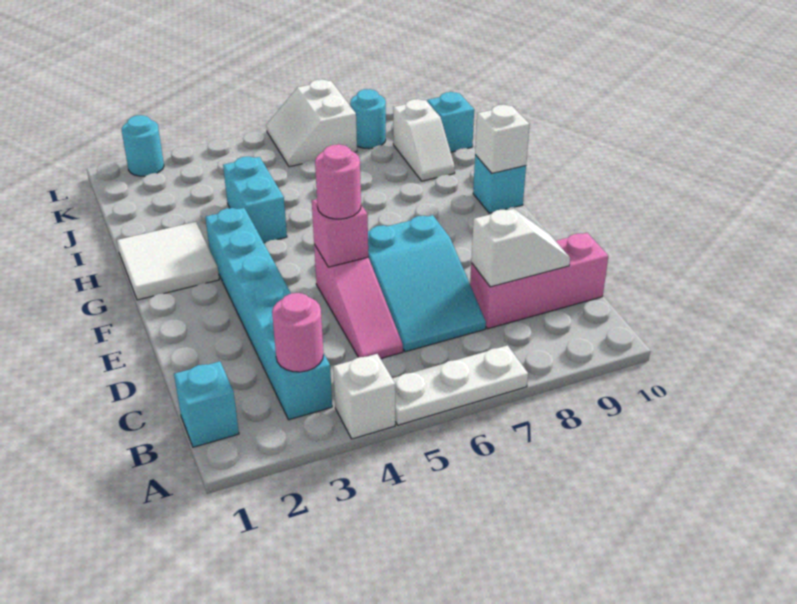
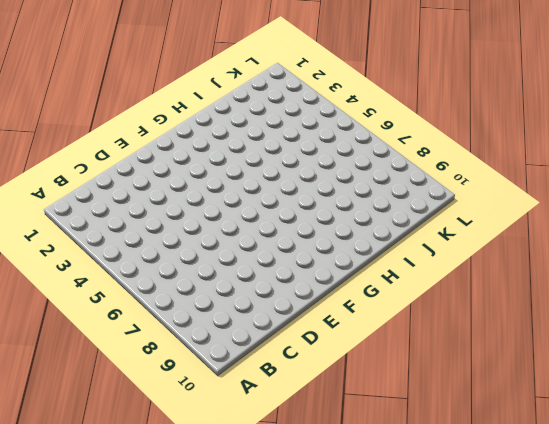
none -> white 1x1 brick [333,354,395,439]
none -> white 1x3 plate [392,345,528,425]
none -> cyan 1x1 brick [174,361,239,447]

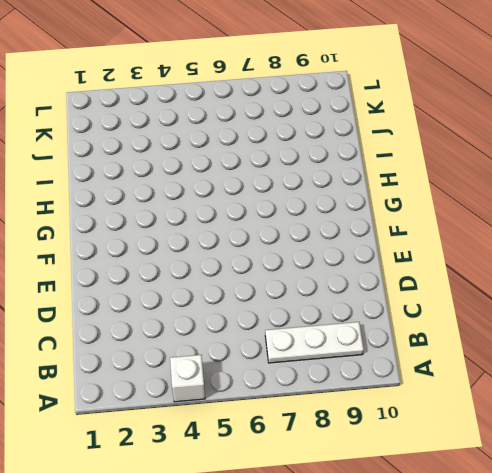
white 1x3 plate [265,322,364,363] -> white 1x3 plate moved to [392,345,528,425]
none -> cyan 1x1 brick [174,361,239,447]
none -> cyan 1x6 brick [205,208,332,420]
none -> pink 1x3 slope [314,244,403,359]

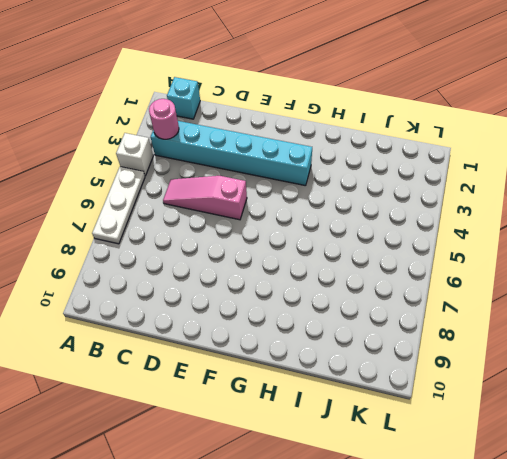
none -> cyan 2x3 slope [368,215,486,352]
none -> pink 1x3 brick [470,233,608,329]
none -> white 2x2 tile [117,222,219,300]

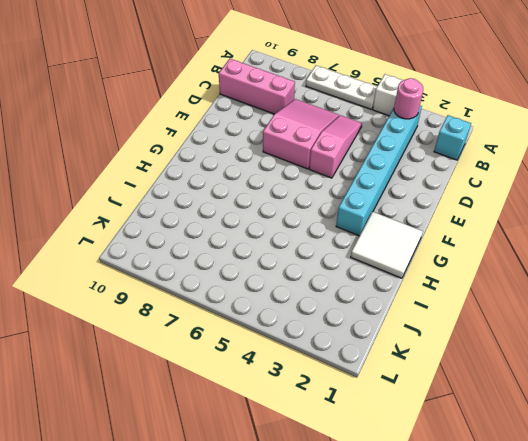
pink 2x3 slope [263,99,339,169] -> cyan 2x3 slope [368,215,486,352]
none -> cyan 1x1 brick [473,155,526,213]
none -> cyan 1x2 brick [223,156,287,243]
none -> white 1x2 slope [393,99,455,181]

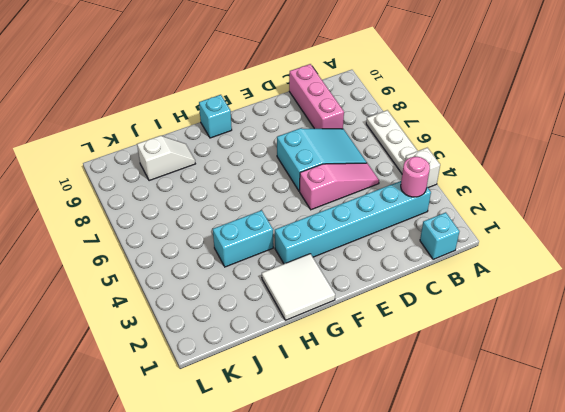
none -> cyan 1x1 brick [427,92,474,152]
none -> white 2x2 slope [266,79,357,167]
none -> cyan 1x1 round brick [350,89,386,149]

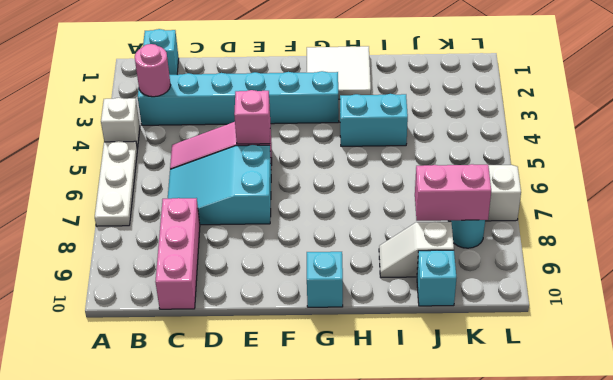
pink 1x2 brick [415,164,491,221] -> none
none -> cyan 1x1 round brick [122,115,164,176]
none -> white 1x2 slope [471,209,570,287]
none -> white 1x1 brick [475,105,530,173]

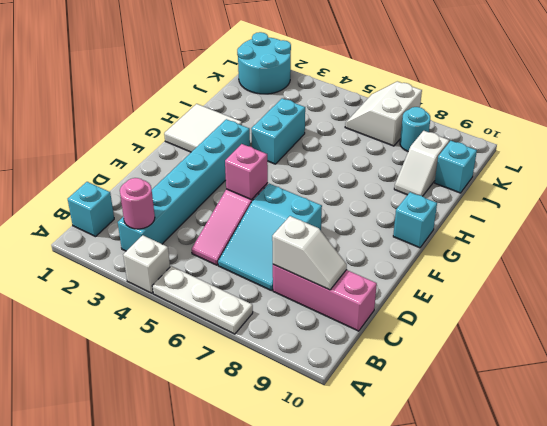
cyan 2x2 round brick [237,32,291,94] -> cyan 1x1 round brick [122,115,164,176]
none -> white 1x1 brick [475,105,530,173]
none -> pink 1x1 round brick [315,144,361,219]

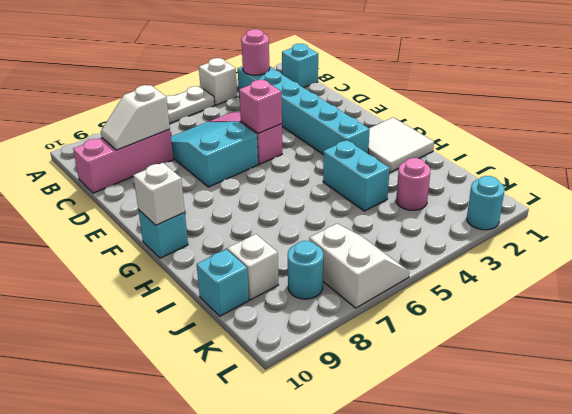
pink 1x1 round brick [396,158,430,210] -> pink 1x1 round brick moved to [315,144,361,219]

